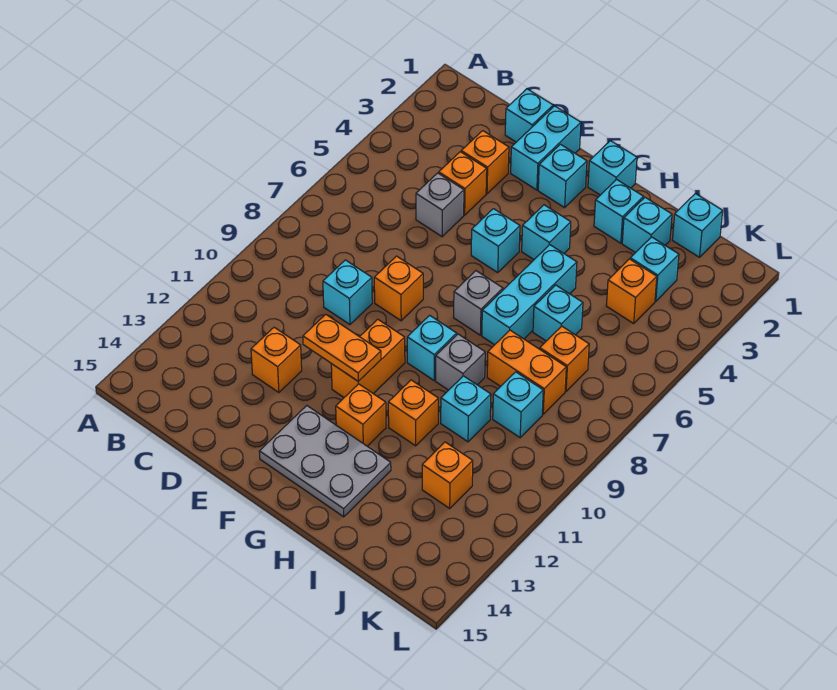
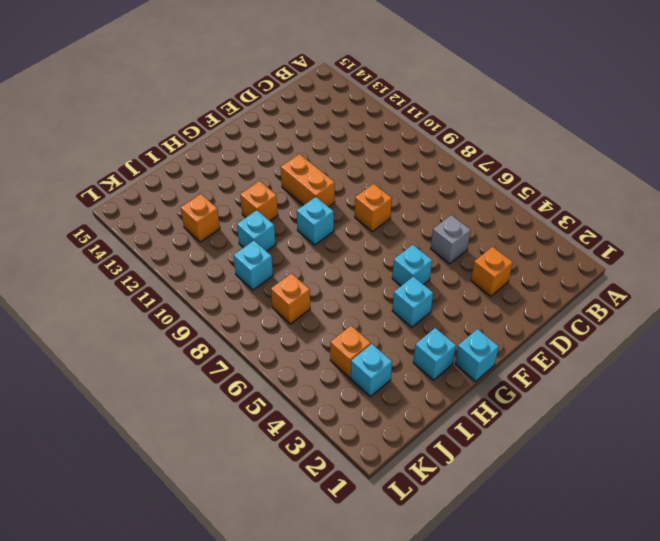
none -> cyan 1x1 brick [505,89,553,142]
none -> orange 1x1 brick [439,152,487,215]
none -> cyan 1x1 brick [323,260,372,324]
none -> orange 1x1 brick [251,327,302,392]

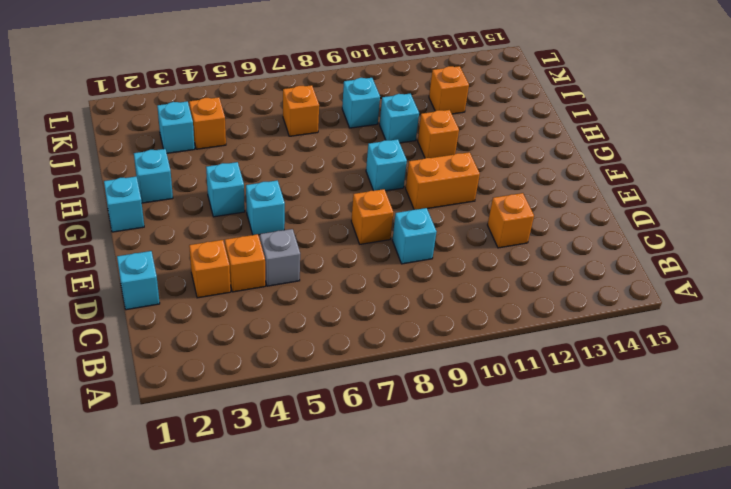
none -> cyan 1x2 brick [511,106,581,190]
none -> cyan 1x1 brick [538,144,587,208]
none -> grey 2x3 plate [259,406,391,517]
none -> grey 1x1 brick [454,271,503,335]

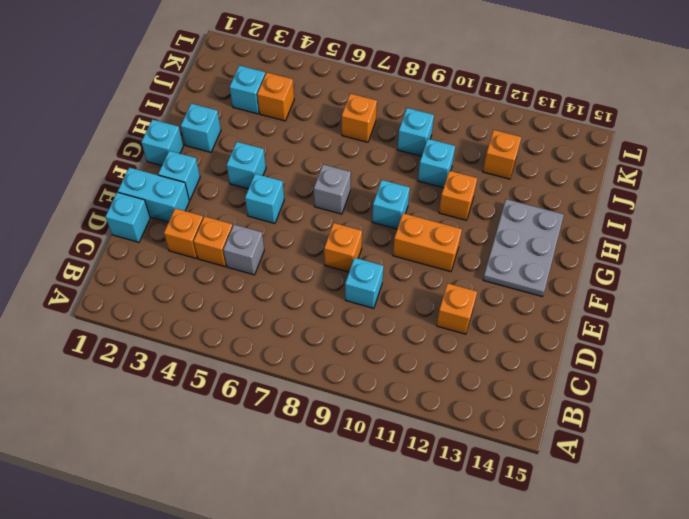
none -> orange 1x1 brick [336,384,386,446]
none -> cyan 1x3 brick [482,245,577,345]
none -> grey 1x1 brick [436,334,485,390]
none -> cyan 1x1 brick [622,197,672,253]

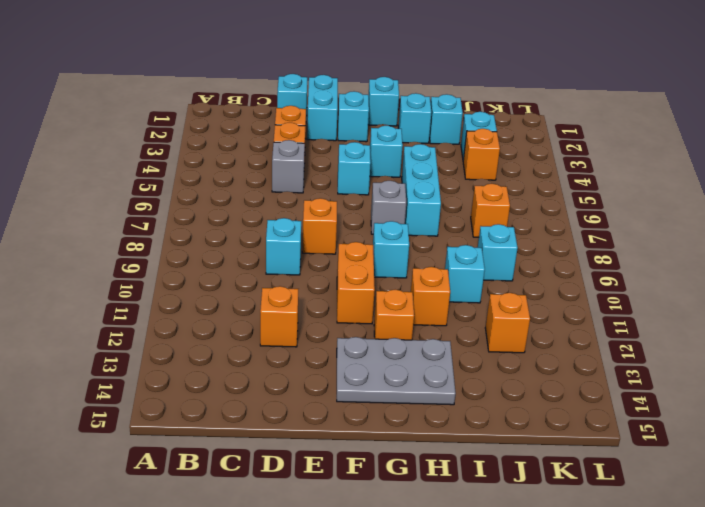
none -> grey 1x1 brick [436,334,485,390]
none -> cyan 1x1 brick [533,285,583,341]
none -> orange 1x2 brick [487,330,566,414]
none -> cyan 1x1 brick [672,194,723,257]

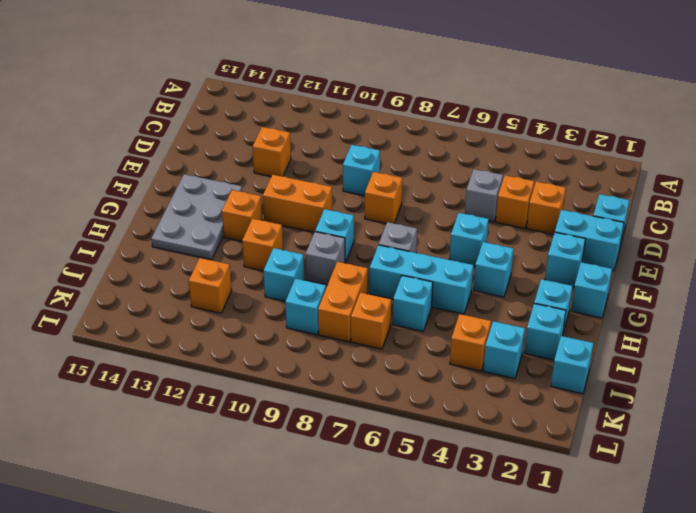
none -> orange 1x2 plate [303,314,381,381]

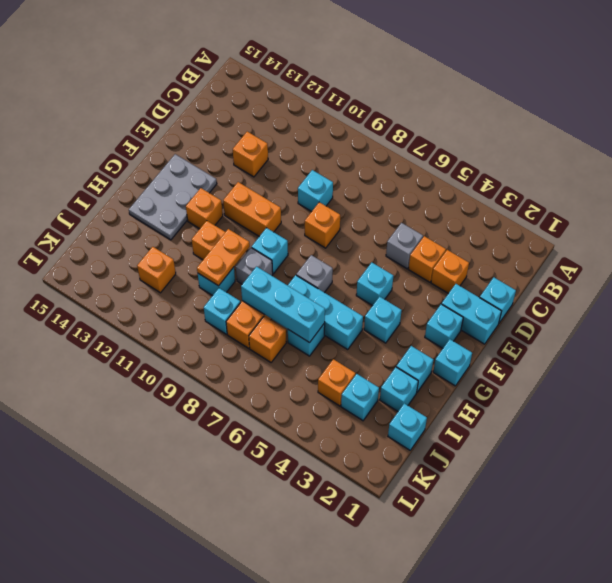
orange 1x2 plate [197,229,250,286] -> orange 1x2 plate moved to [303,314,381,381]
cyan 1x3 brick [241,267,325,343] -> none

